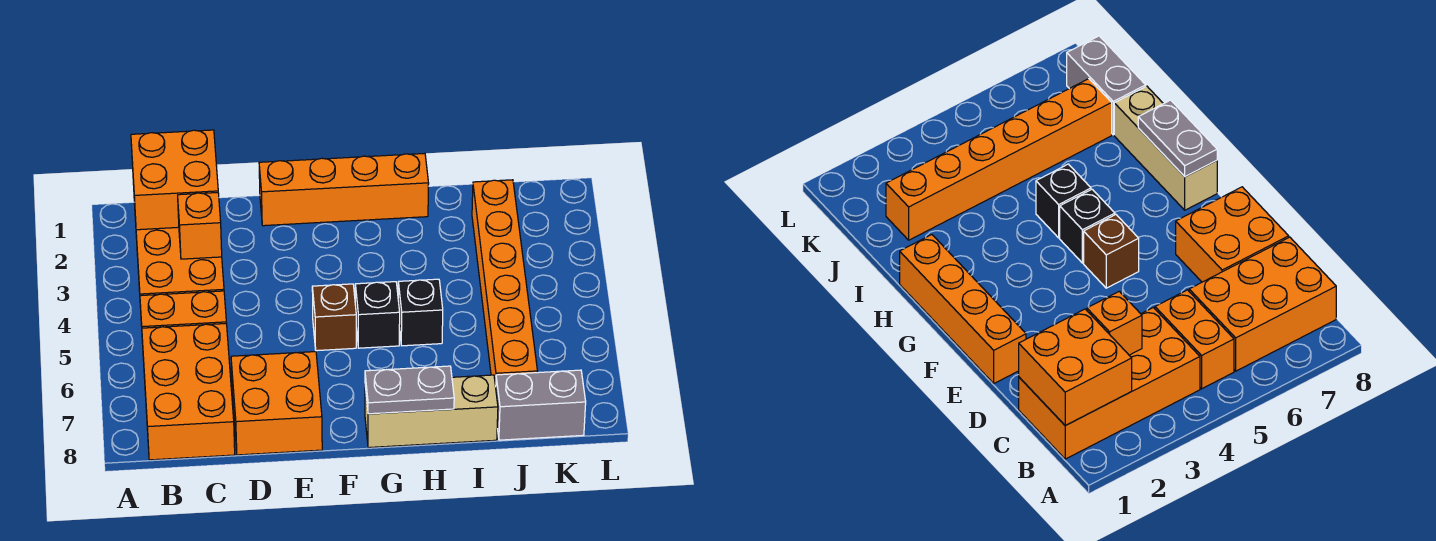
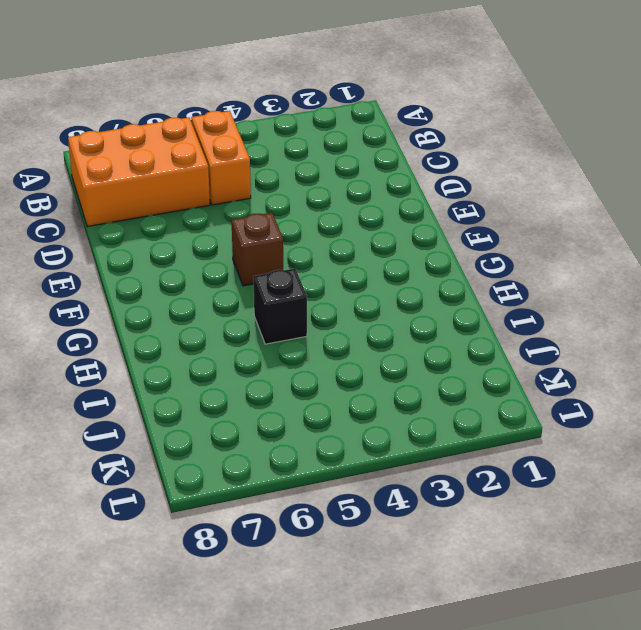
none -> orange 2x4 brick [133,184,224,308]
none -> orange 2x2 brick [231,352,322,455]
none -> orange 1x4 brick [259,153,429,226]

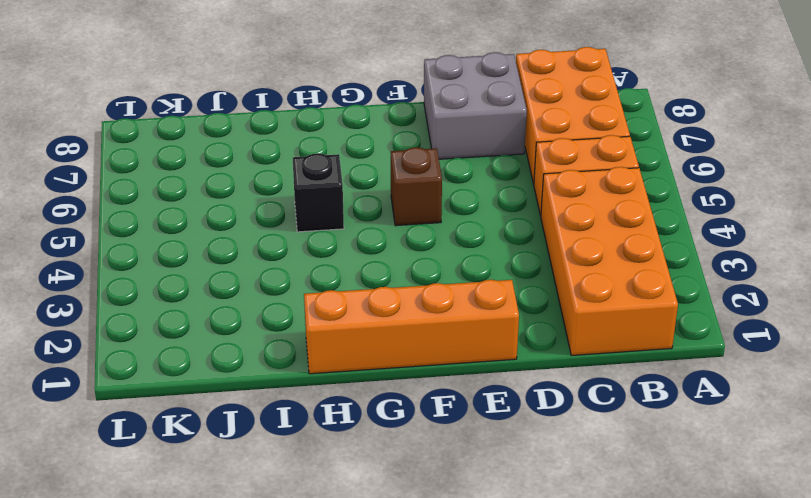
grey 2x2 brick [424,52,527,159] -> orange 2x2 brick [231,352,322,455]
none -> black 1x1 brick [355,282,400,348]
none -> tan 1x3 brick [365,375,498,448]
none -> orange 1x6 brick [472,180,537,387]

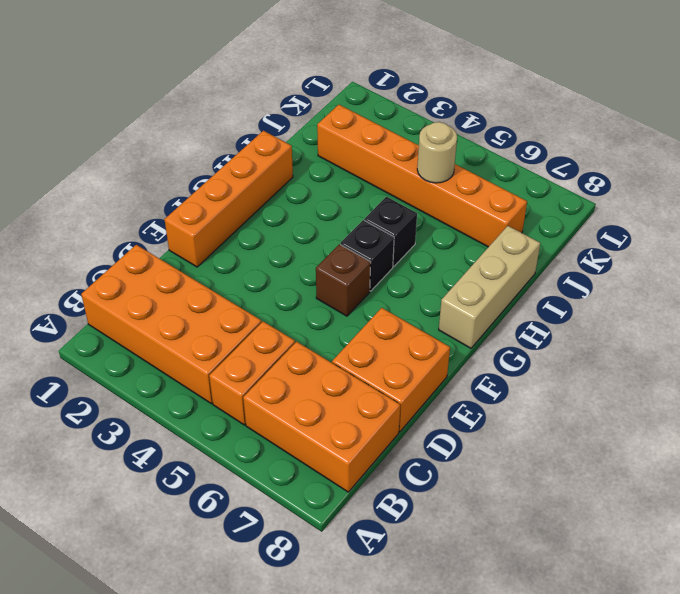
tan 1x1 round brick [417,122,457,183] -> none
none -> grey 1x2 brick [496,370,586,440]
none -> orange 2x2 brick [131,130,218,230]
none -> orange 1x1 brick [178,193,222,259]

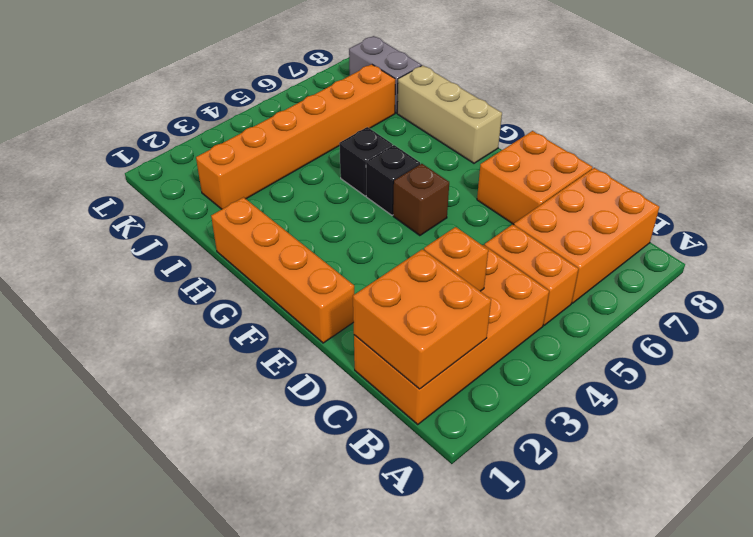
none -> grey 1x2 plate [365,366,454,414]

